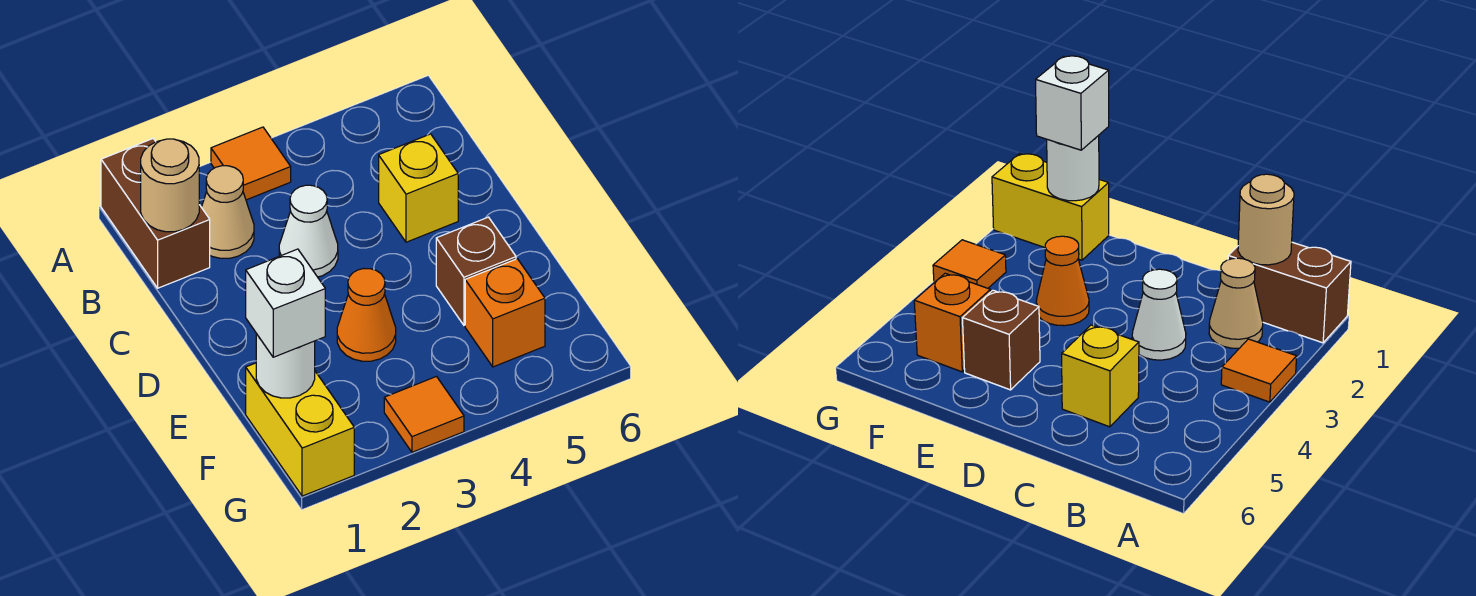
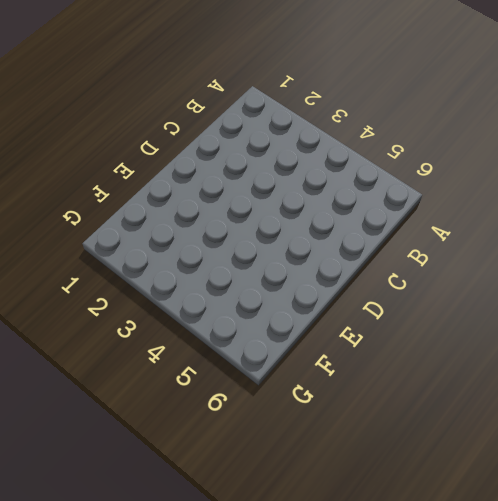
none -> brown 1x2 brick [101,139,210,288]
none -> orange 1x1 tile [211,127,291,200]
none -> tan 1x1 cone [201,166,254,258]

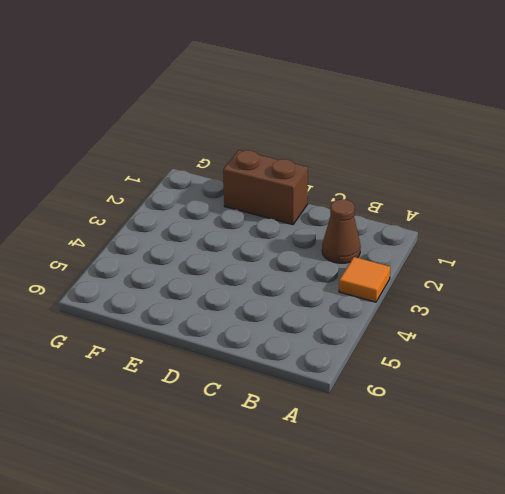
brown 1x1 cone [322,199,361,263] -> tan 1x1 cone [201,166,254,258]
brown 1x2 brick [223,150,308,225] -> brown 1x2 brick moved to [101,139,210,288]
none -> white 1x1 cone [279,185,338,277]
none -> yellow 1x1 brick [379,134,458,242]
none -> orange 1x1 cone [337,269,396,361]

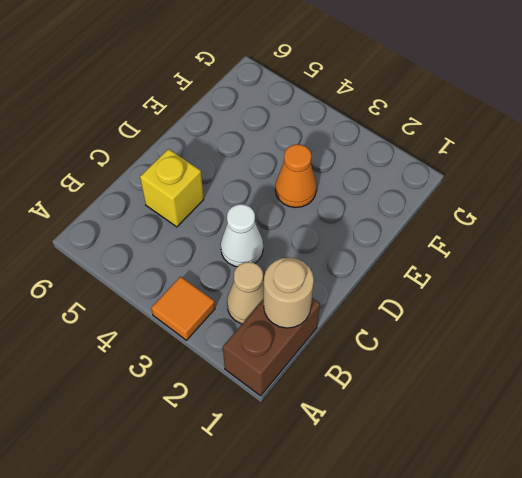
none -> brown 1x1 brick [436,217,516,325]
none -> yellow 1x2 brick [246,363,354,496]
none -> orange 1x1 brick [465,259,545,367]

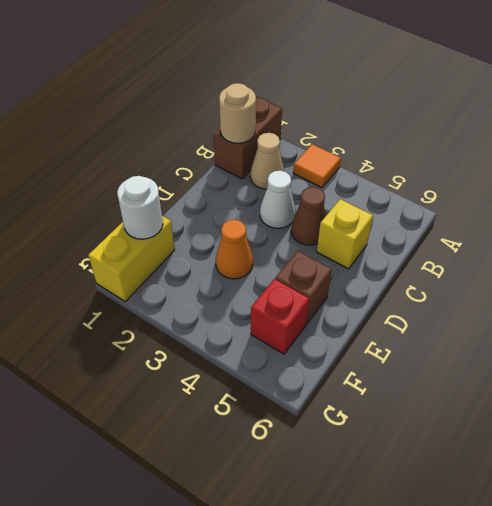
brown 1x1 cone [291,187,326,245] -> none
red 1x1 brick [251,279,309,354] -> orange 1x1 brick [465,259,545,367]
none -> orange 1x1 tile [384,377,464,452]
none -> white 1x1 brick [246,249,325,357]

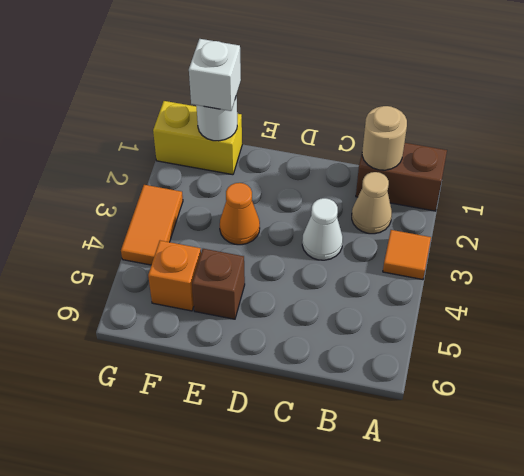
orange 1x2 tile [121,185,183,265] -> orange 1x1 tile [384,377,464,452]
none -> yellow 1x1 brick [379,134,458,242]

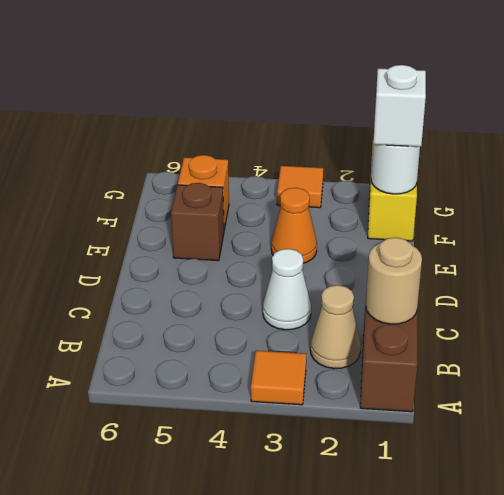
none -> yellow 1x1 brick [379,134,458,242]

